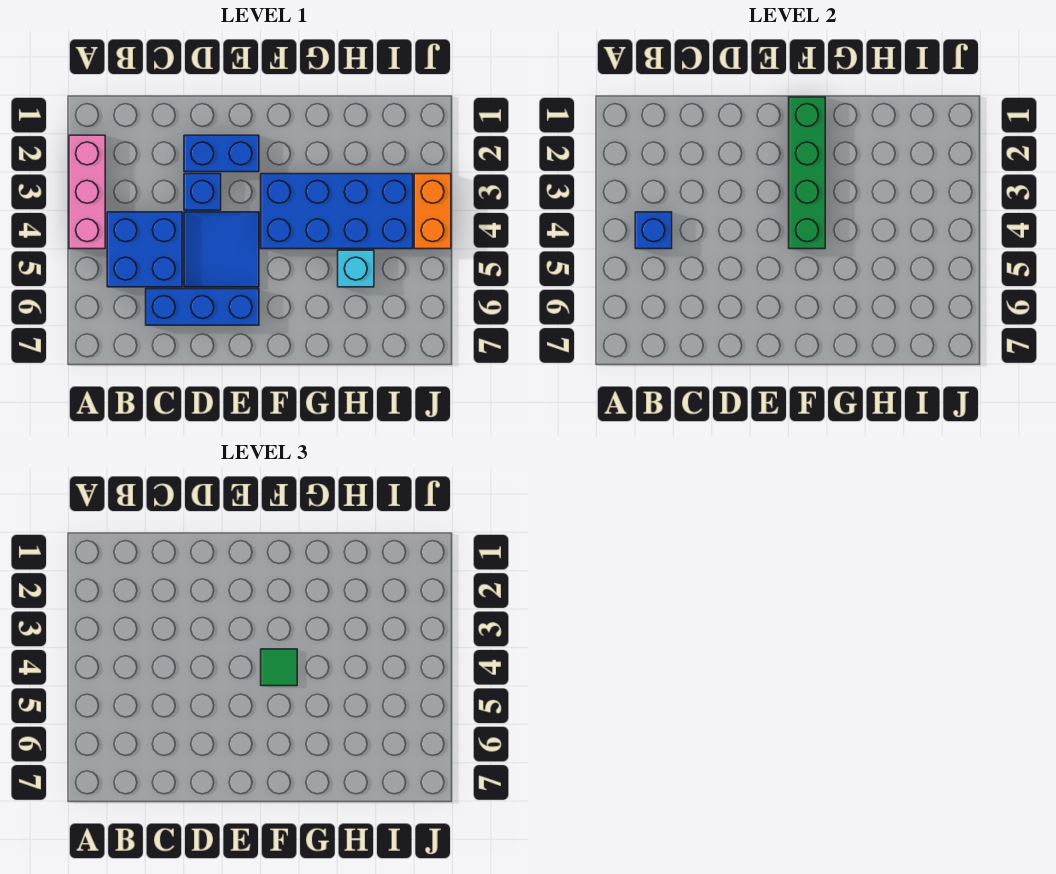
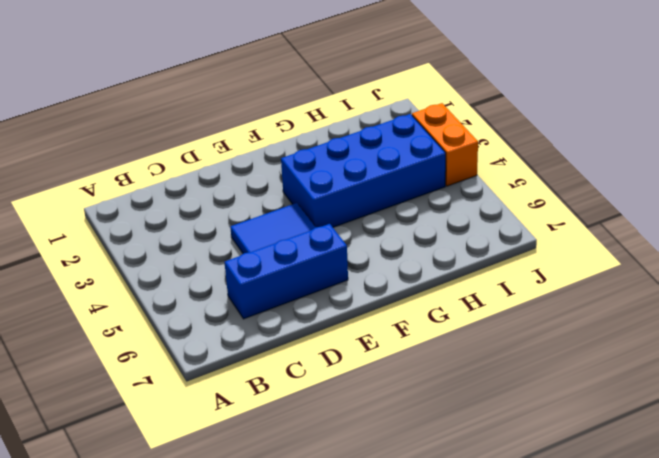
none -> pink 1x3 brick [69,135,105,249]
none -> blue 2x2 brick [107,212,182,287]
none -> blue 1x2 brick [184,135,259,172]

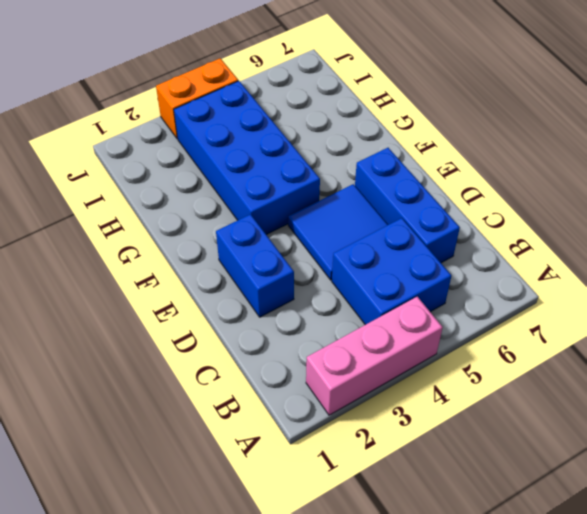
none -> blue 1x1 brick [184,174,221,210]
none -> cyan 1x1 brick [338,250,374,287]
none -> blue 1x1 brick [635,212,672,249]

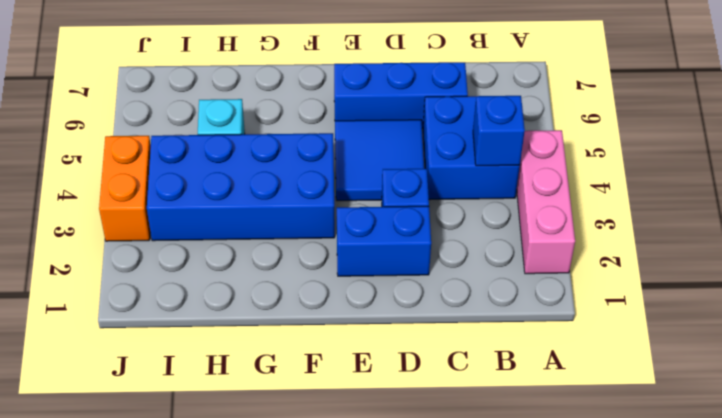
none -> green 1x4 brick [789,97,825,249]
none -> green 1x1 tile [261,649,297,686]

